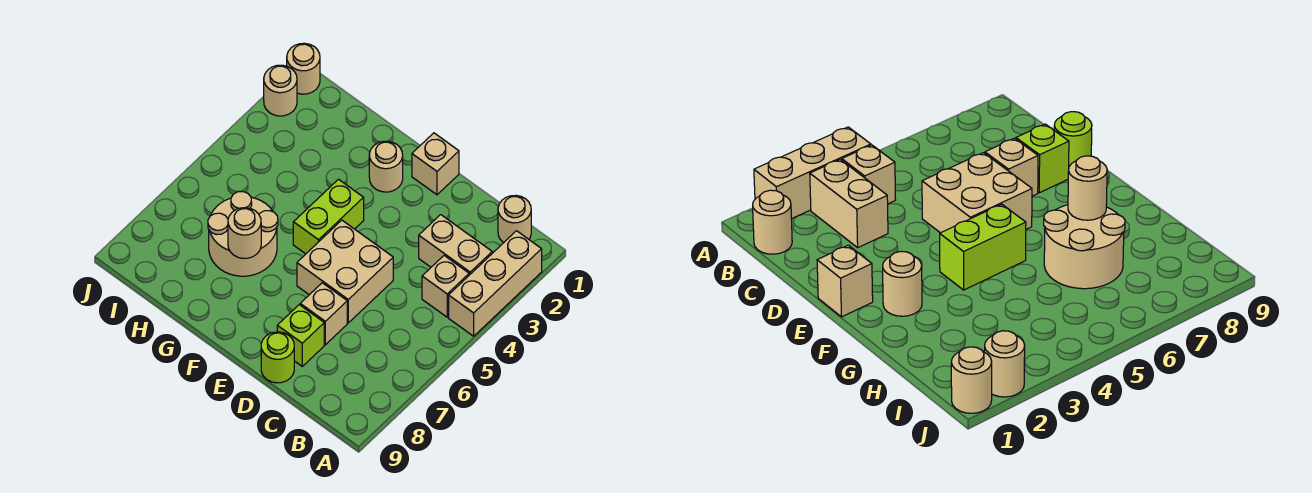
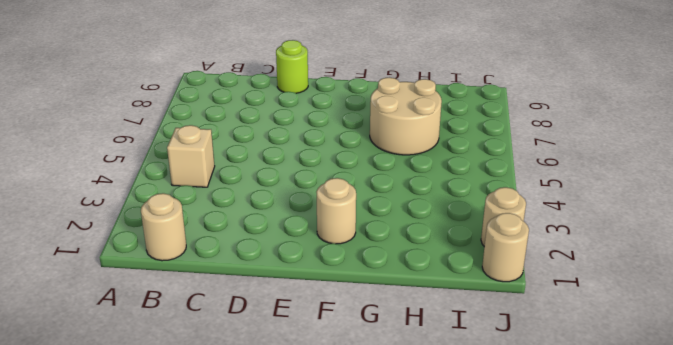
none -> tan 1x3 brick [449,231,542,336]
none -> tan 1x2 brick [419,215,492,275]
none -> tan 2x2 brick [297,220,393,323]

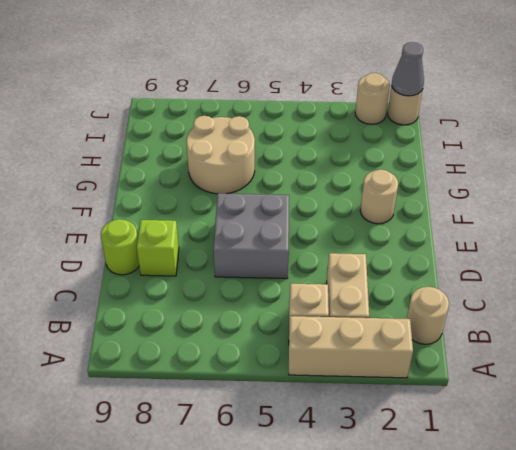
grey 2x2 brick [214,193,289,279] -> tan 2x2 brick [297,220,393,323]
grey 1x1 cone [392,42,424,96] -> none
none -> tan 1x1 brick [300,283,347,345]
none -> tan 1x1 brick [412,133,459,195]
none -> lime 1x2 brick [293,179,364,254]

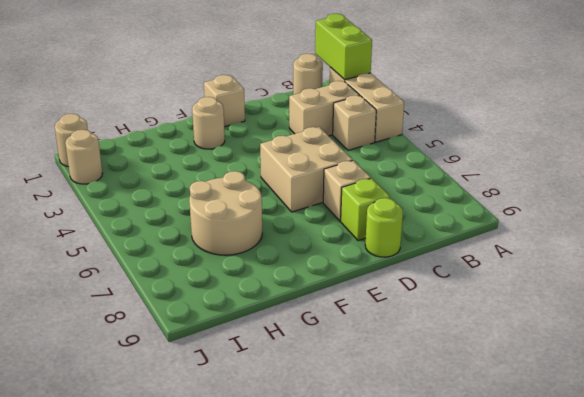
lime 1x2 brick [315,14,372,80] -> lime 1x2 brick moved to [293,179,364,254]
none -> tan 1x1 round brick [228,208,261,258]

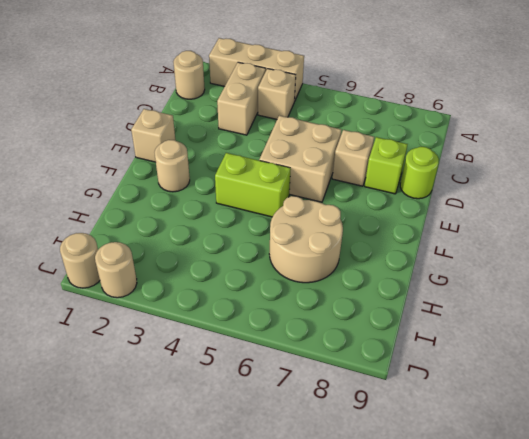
none -> tan 1x1 round brick [228,208,261,258]

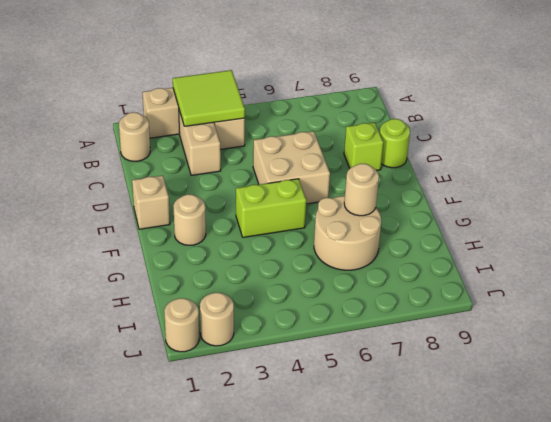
lime 2x2 tile [173,70,245,126] -> none
none -> tan 1x1 brick [300,283,347,345]

